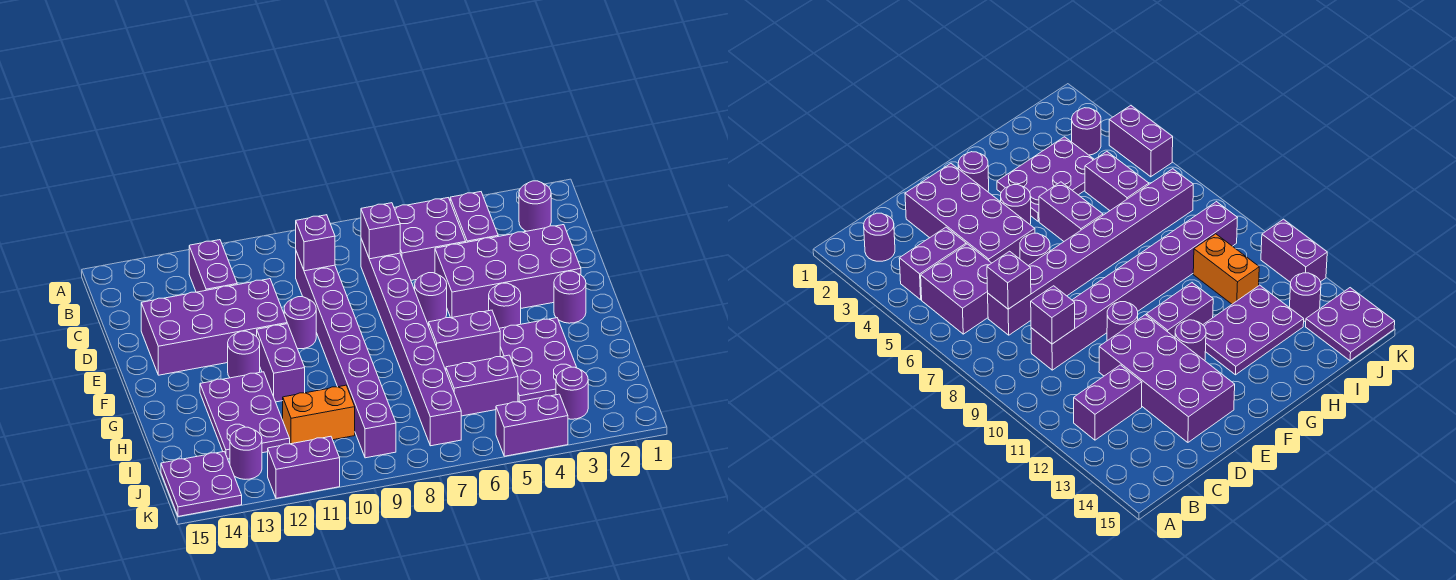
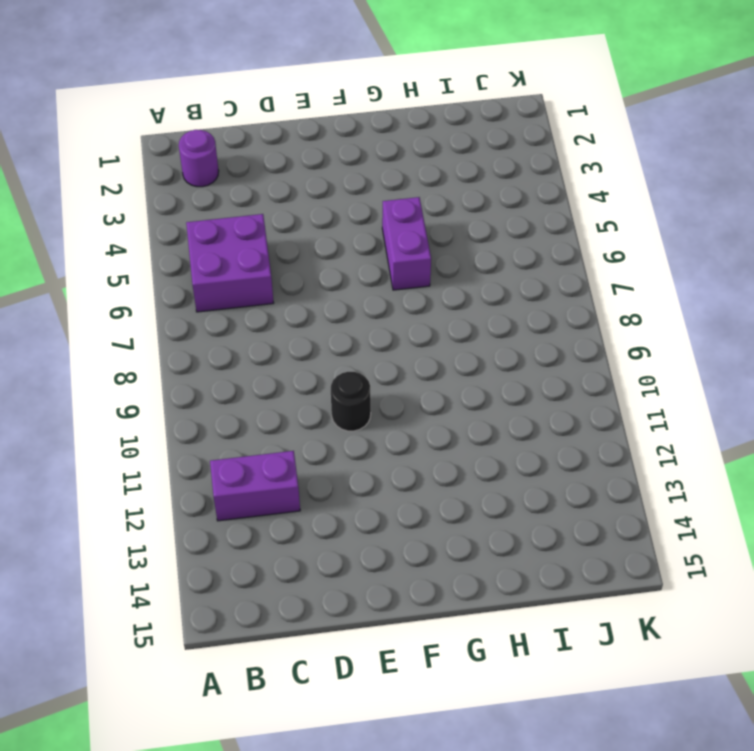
black 1x1 round brick [331,372,371,431] -> purple 1x1 round brick [284,297,316,349]
none -> purple 1x2 brick [450,192,498,242]
none -> purple 1x8 brick [361,239,461,446]
none -> purple 1x8 brick [296,252,396,458]

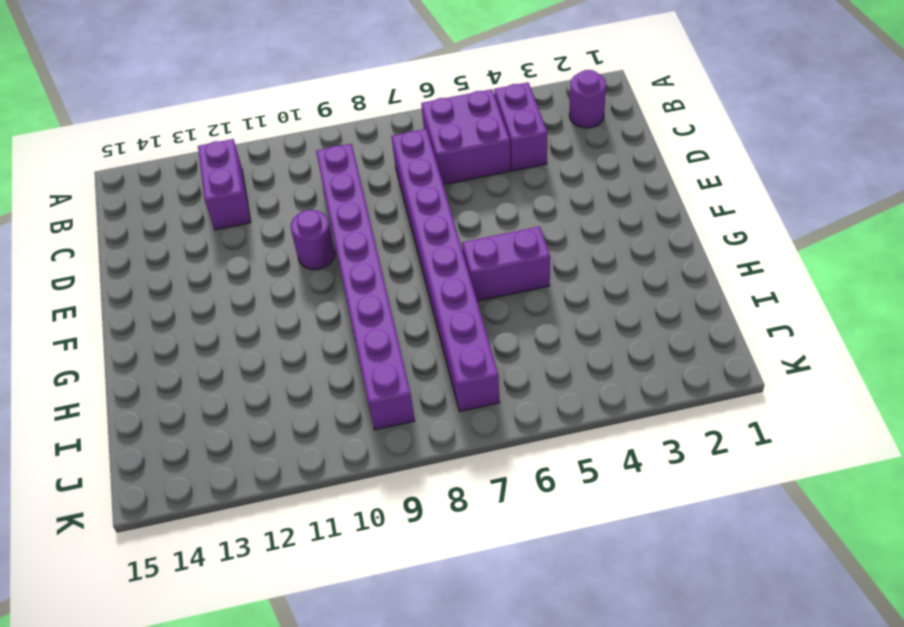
none -> purple 2x4 brick [435,225,581,318]
none -> purple 2x4 brick [141,279,287,375]
none -> purple 1x1 round brick [415,273,447,325]

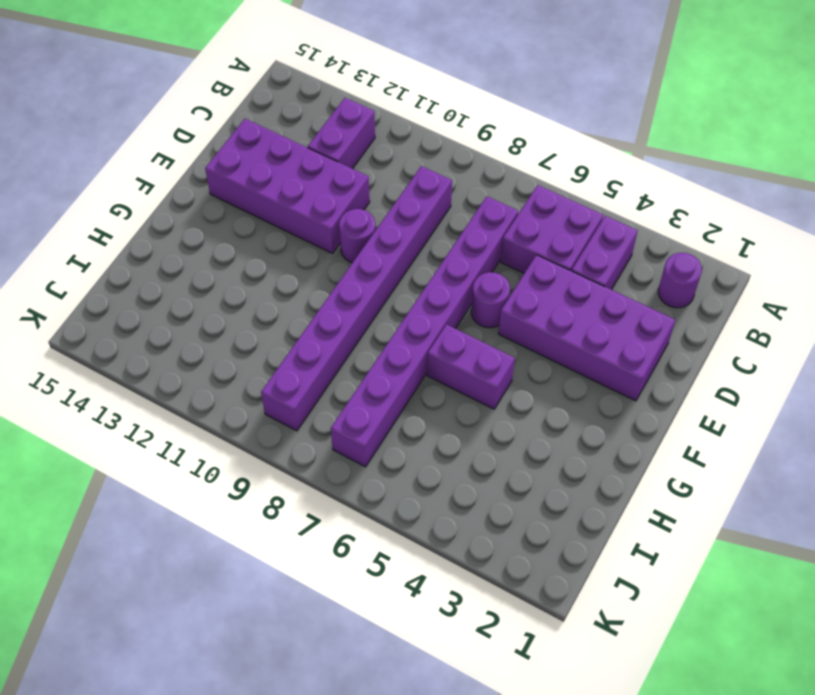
none -> purple 1x1 round brick [554,271,586,323]
none -> purple 1x1 round brick [489,283,521,328]
none -> purple 1x2 brick [257,324,305,402]

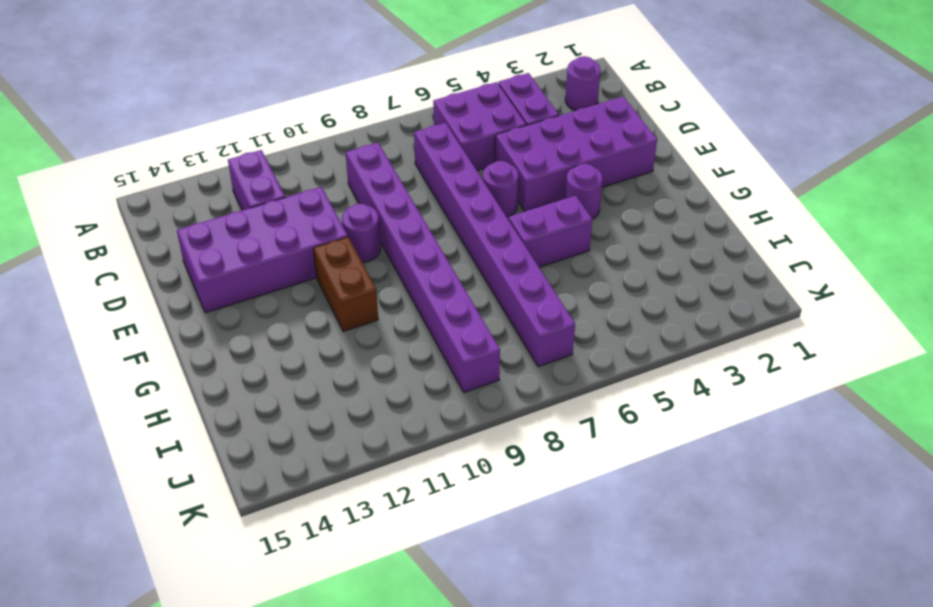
brown 1x2 brick [313,237,378,331] -> purple 1x2 brick [257,324,305,402]
none -> purple 1x1 round brick [554,271,586,323]
none -> purple 1x1 round brick [228,331,260,378]
none -> purple 2x3 plate [499,318,577,402]

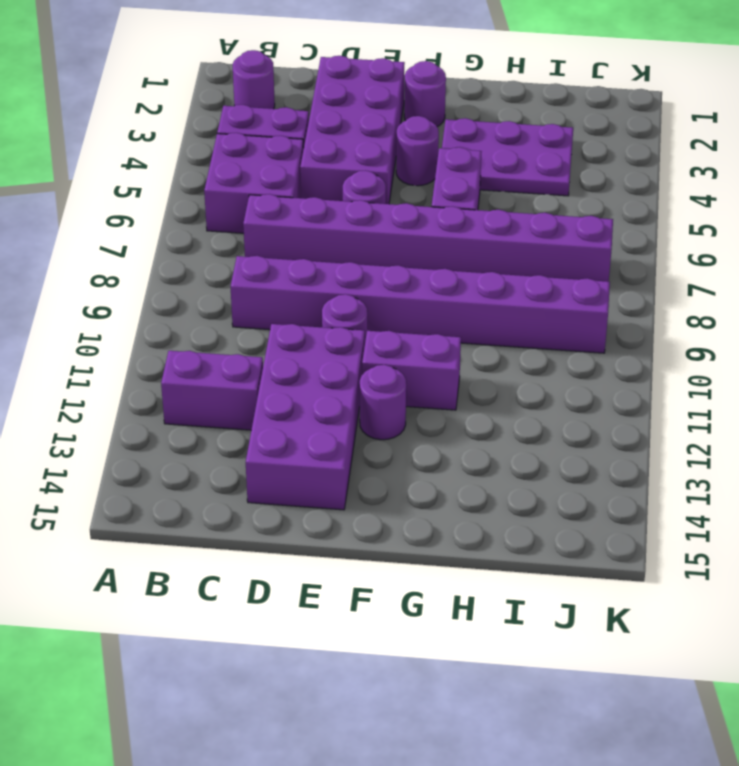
none -> purple 2x3 plate [200,372,290,459]
none -> purple 1x2 brick [446,355,518,416]
none -> orange 1x2 brick [283,385,355,444]

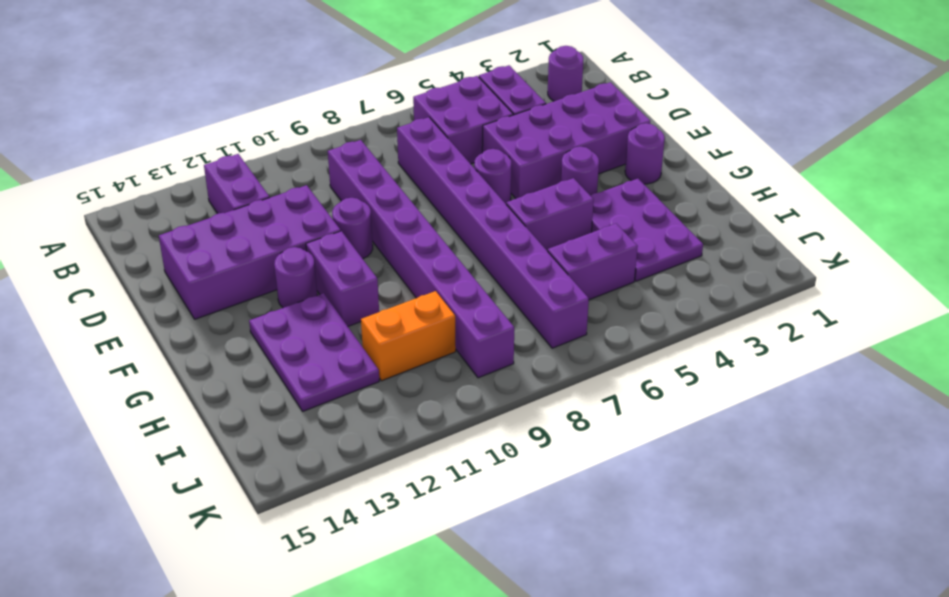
none -> purple 1x1 round brick [556,367,588,419]
none -> purple 1x1 round brick [230,427,262,479]
none -> purple 2x2 plate [161,451,242,516]

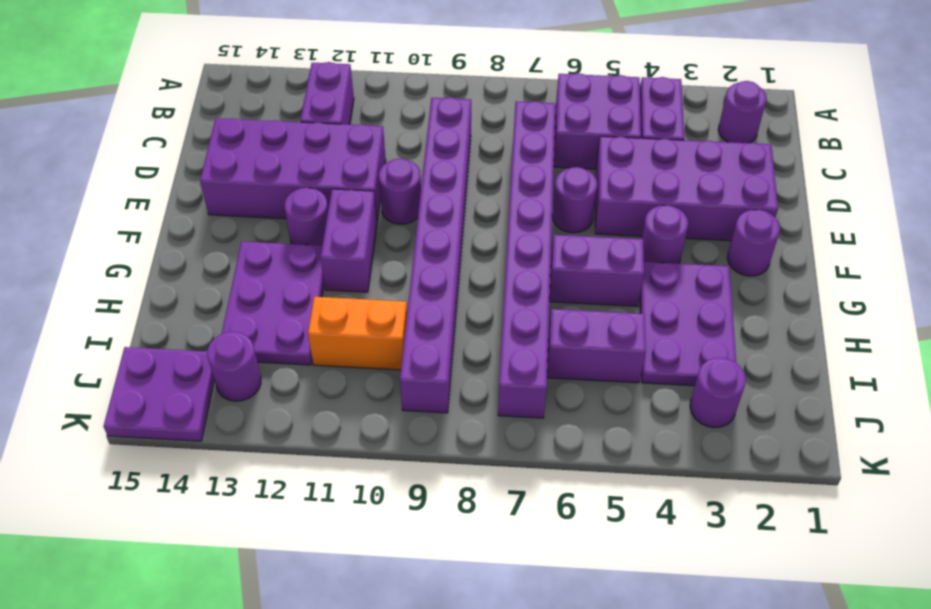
none -> purple 1x2 brick [496,394,568,456]
none -> purple 1x2 brick [268,436,340,498]
none -> purple 1x1 brick [361,203,400,259]

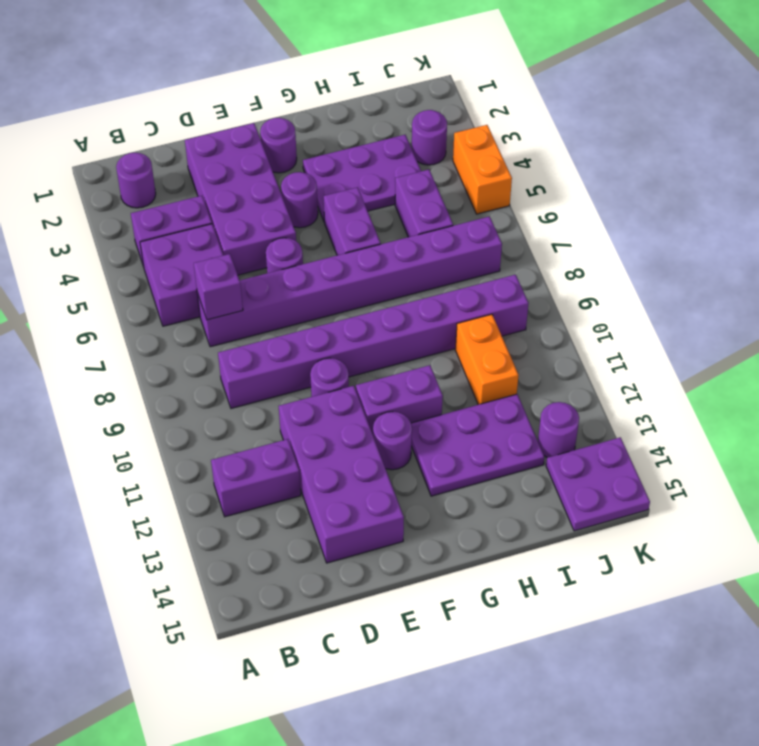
orange 1x2 brick [453,125,512,214] -> purple 1x2 brick [496,394,568,456]
none -> purple 1x2 brick [268,436,340,498]
none -> purple 1x1 brick [296,215,335,271]

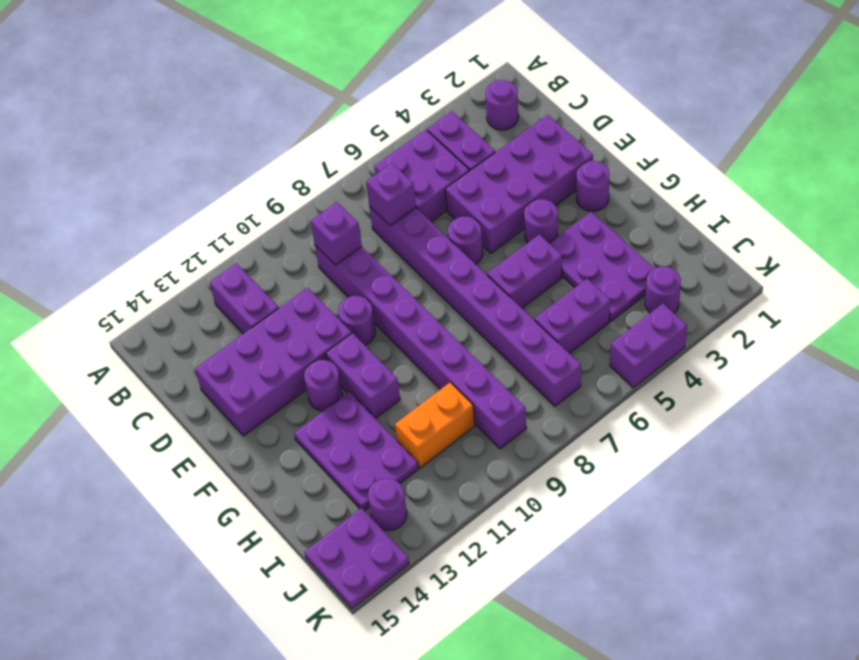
none -> purple 1x2 brick [268,436,340,498]

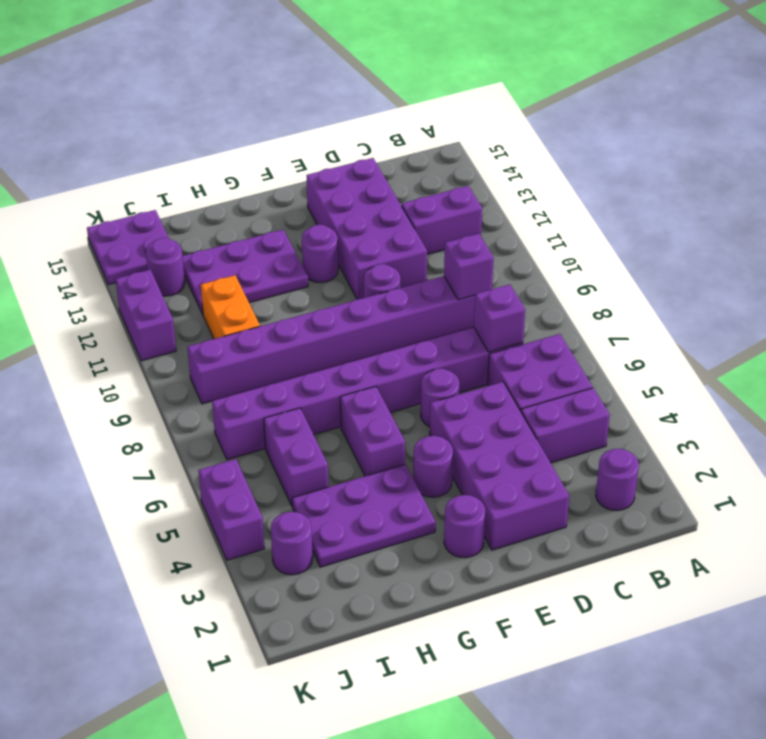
none -> purple 1x2 brick [257,324,305,402]

